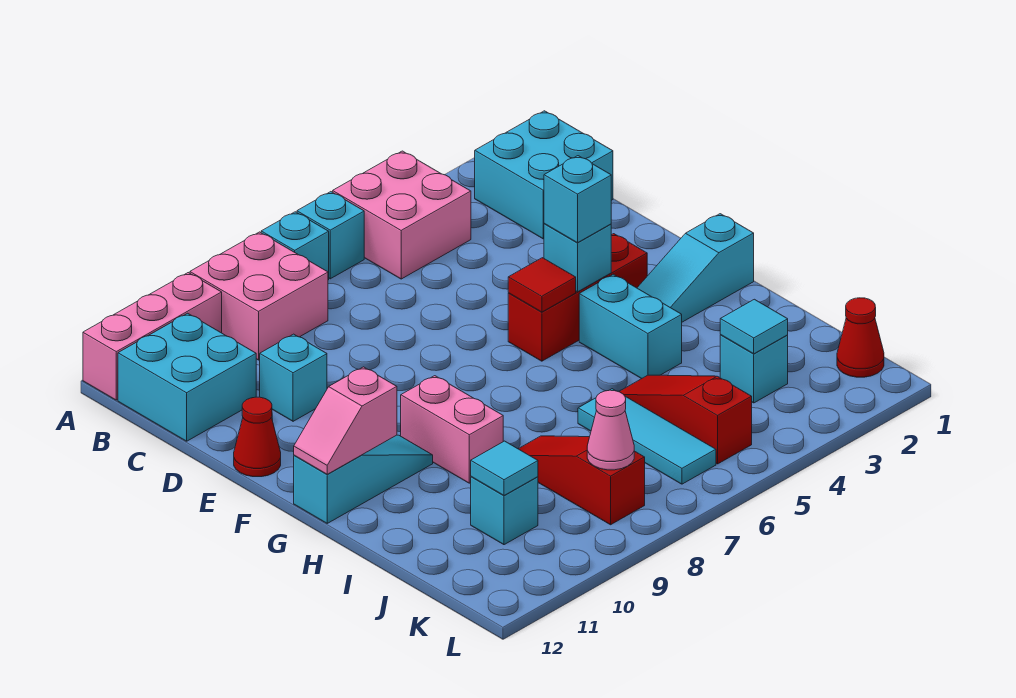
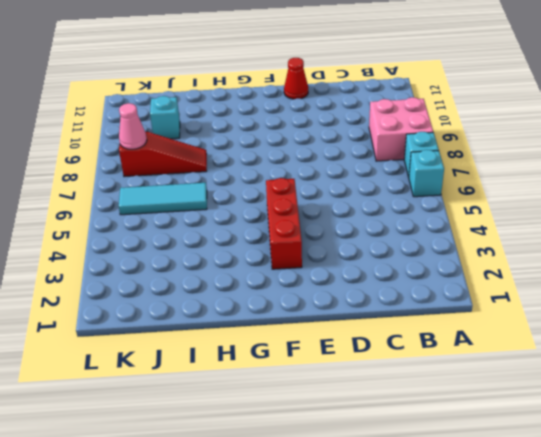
none -> pink 2x2 brick [333,151,471,279]
none -> pink 1x3 brick [83,273,222,400]
none -> cyan 2x2 brick [475,111,613,239]

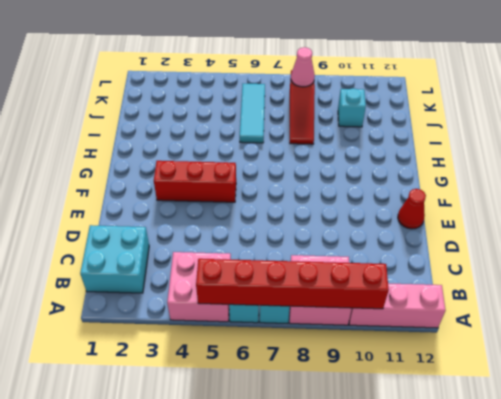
red 1x6 brick [196,259,389,309] -> none
none -> cyan 2x2 brick [118,313,256,441]
none -> cyan 1x1 brick [260,334,327,421]
none -> cyan 1x3 slope [637,214,754,322]

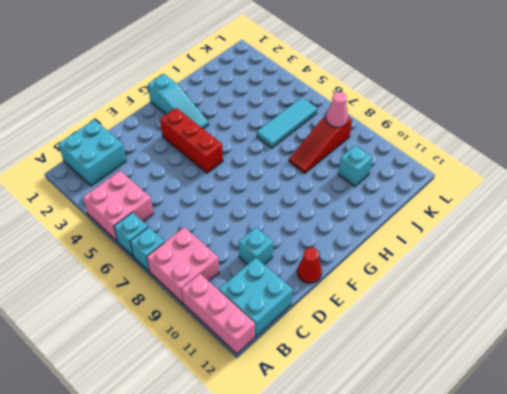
none -> cyan 1x2 brick [579,274,682,379]
none -> pink 1x2 brick [401,376,503,483]
none -> cyan 1x3 slope [294,435,433,523]

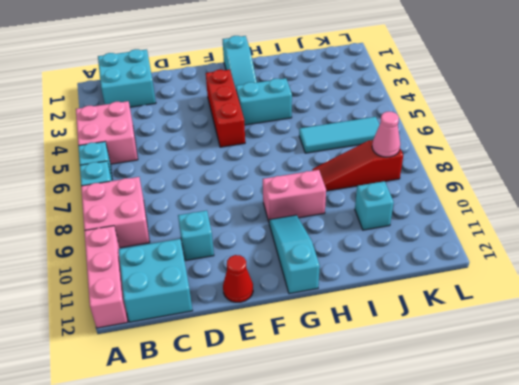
none -> red 1x3 slope [619,375,752,464]
none -> cyan 1x1 brick [720,335,788,403]
none -> red 1x1 cone [837,298,884,377]

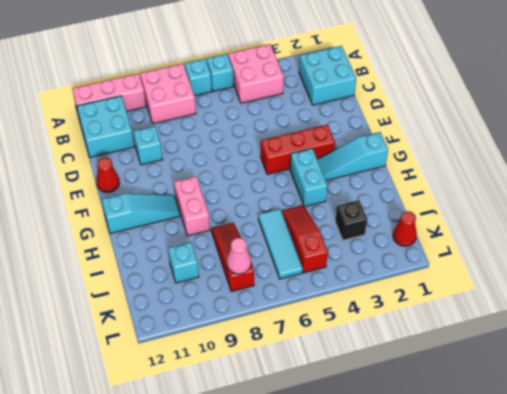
black 1x1 brick [335,200,367,240] -> cyan 1x1 brick [720,335,788,403]
none -> cyan 1x1 brick [544,224,611,292]
none -> red 1x1 tile [508,258,576,312]
none -> pink 1x2 slope [294,367,397,474]

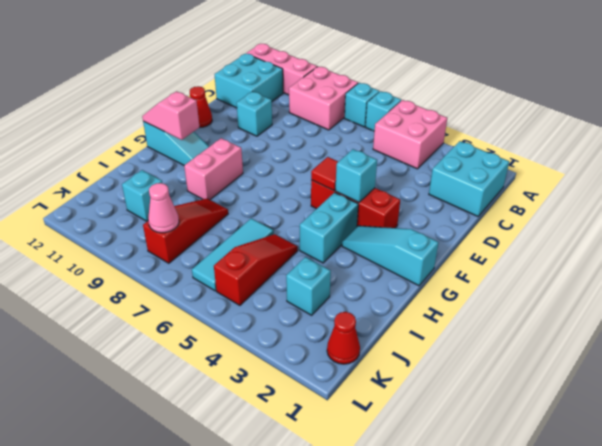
none -> cyan 1x1 tile [720,299,788,354]
none -> cyan 1x1 tile [471,441,538,495]
none -> cyan 1x1 brick [544,156,611,243]

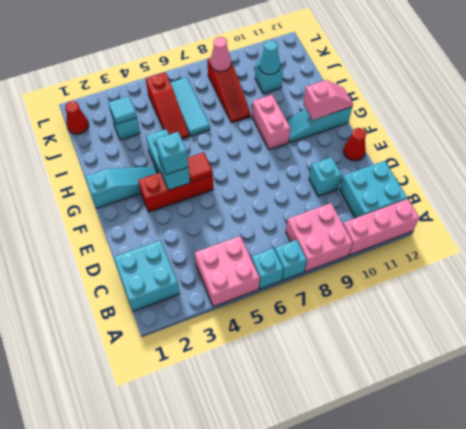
cyan 1x1 cone [259,40,280,74] -> cyan 1x1 tile [471,441,538,495]

